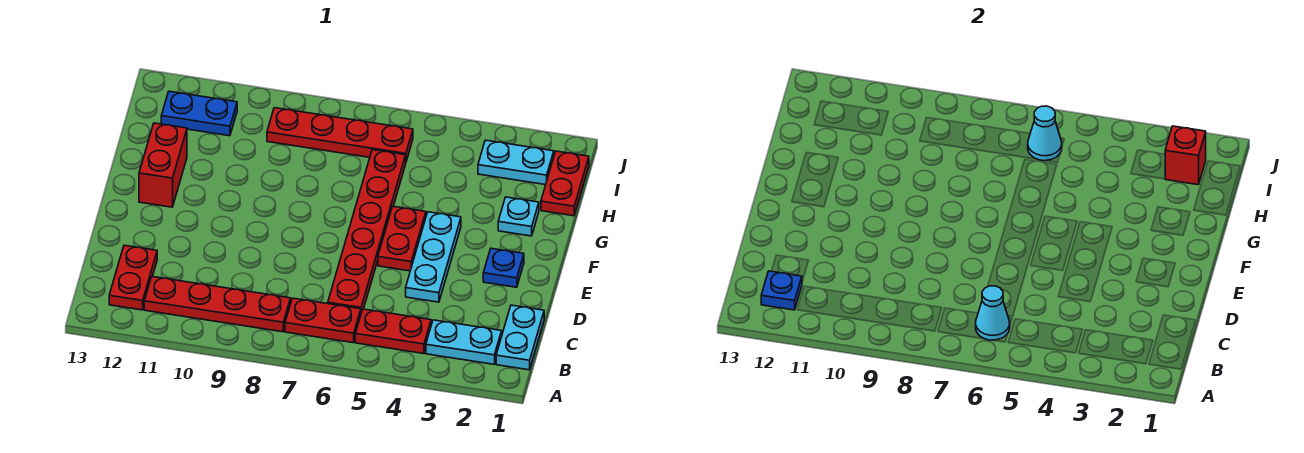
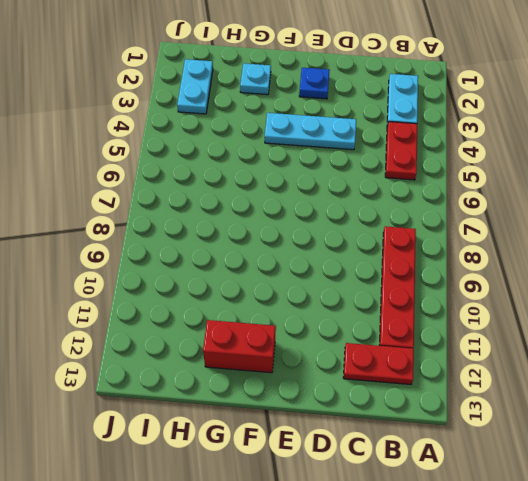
none -> cyan 1x2 plate [496,305,544,370]
none -> red 1x2 plate [285,298,361,343]
none -> red 1x6 plate [328,150,406,312]

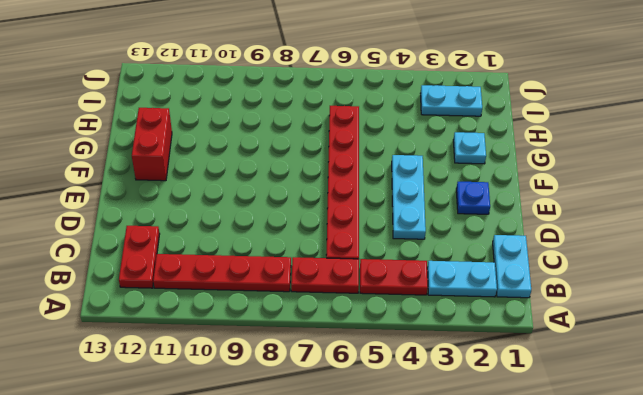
none -> red 1x2 plate [378,207,426,271]
none -> red 1x2 plate [541,151,589,216]
none -> red 1x4 plate [267,108,413,161]

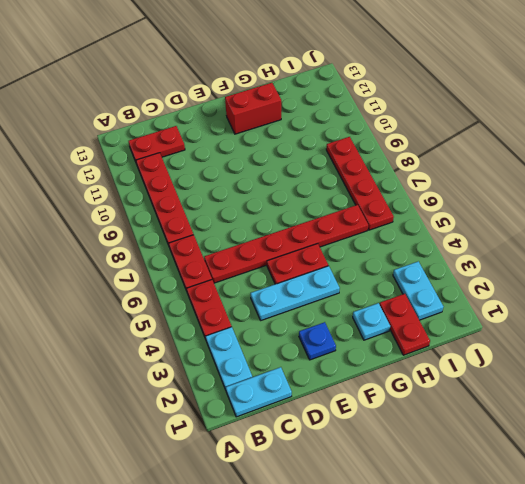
red 1x2 plate [380,294,430,355] -> red 1x2 plate turned to [541,151,589,216]
none -> blue 1x2 plate [161,91,237,136]
none -> cyan 1x1 cone [976,286,1010,340]
none -> blue 1x1 plate [761,271,802,310]

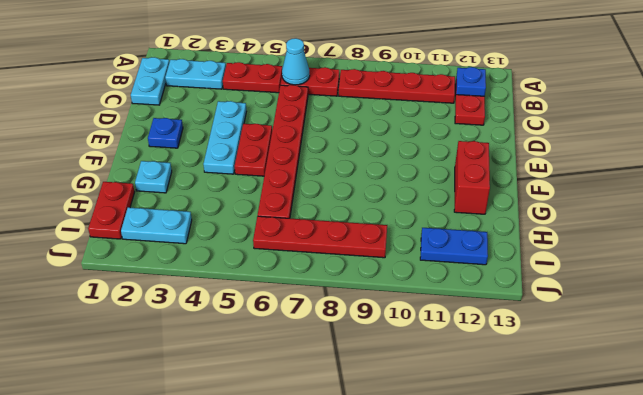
none -> red 1x1 brick [1165,126,1206,185]
none -> cyan 1x1 cone [1028,106,1062,161]

